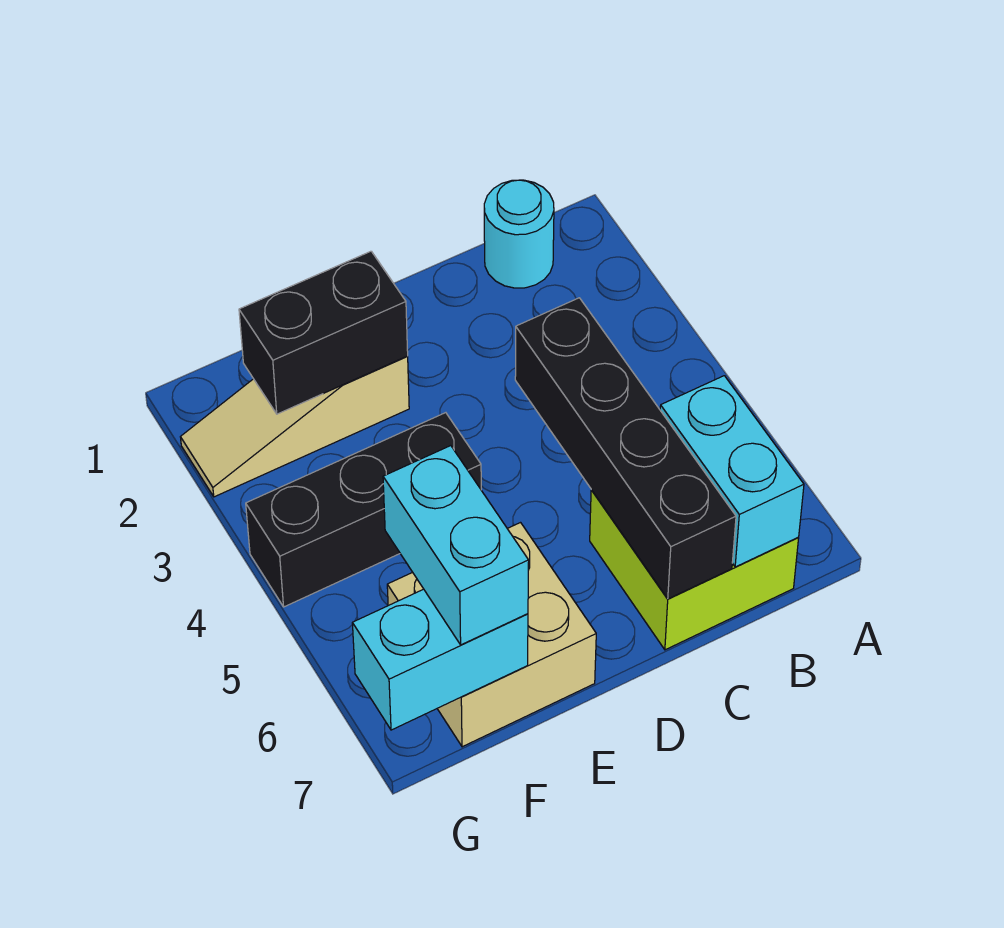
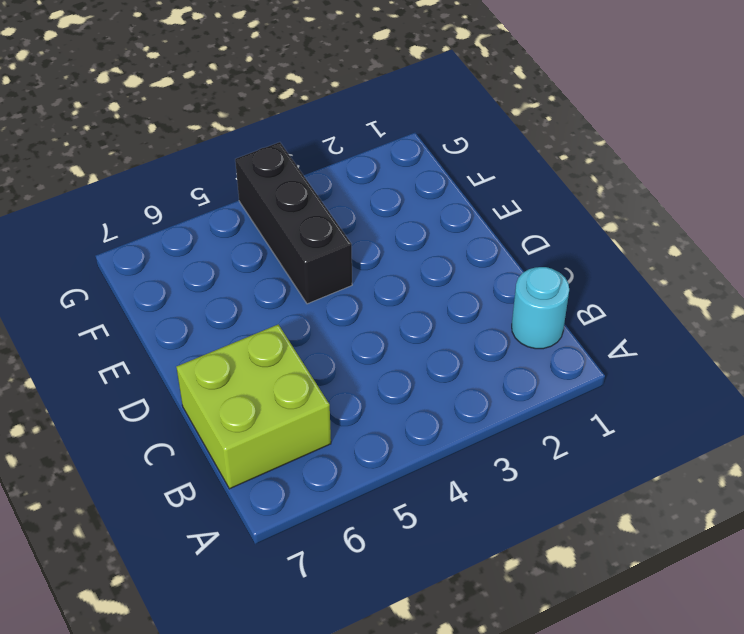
none -> tan 1x3 slope [181,356,409,497]
none -> tan 2x2 brick [387,523,596,747]

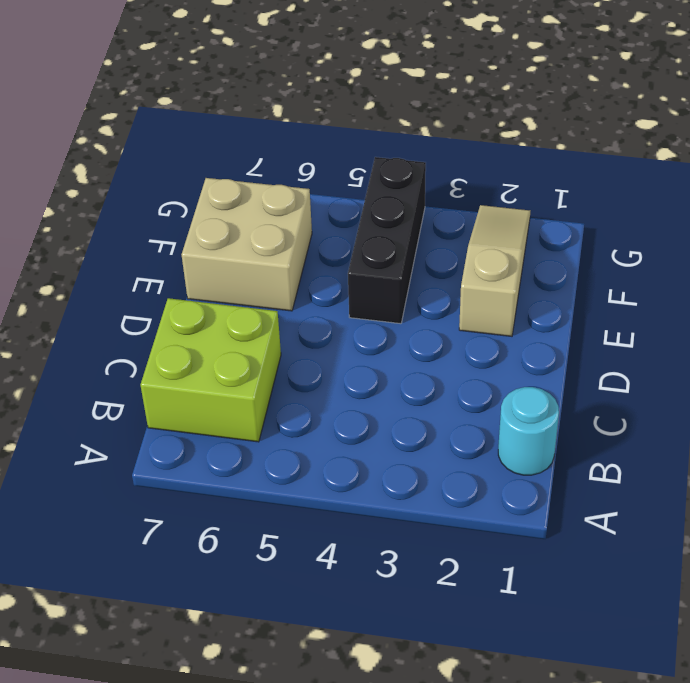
none -> cyan 1x2 brick [660,376,804,567]
none -> black 1x4 brick [515,298,736,599]

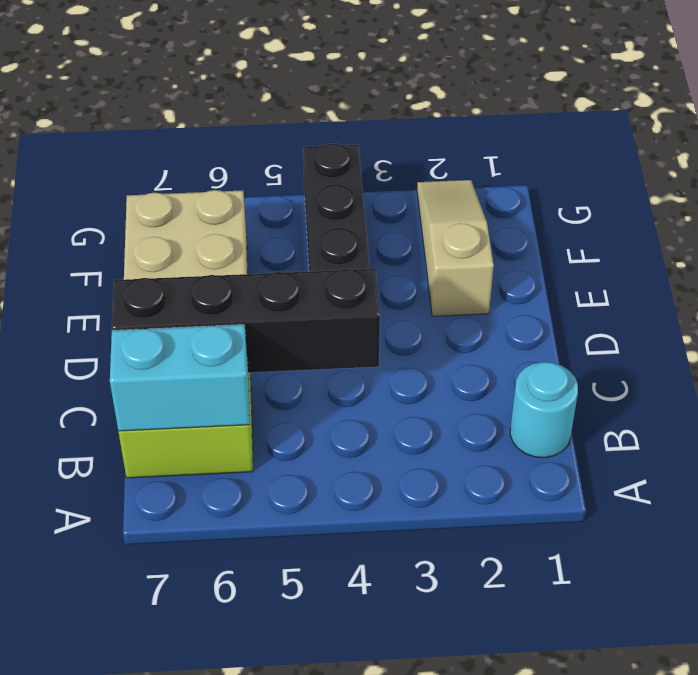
none -> black 1x2 brick [239,251,408,414]
none -> cyan 1x2 brick [352,589,528,730]

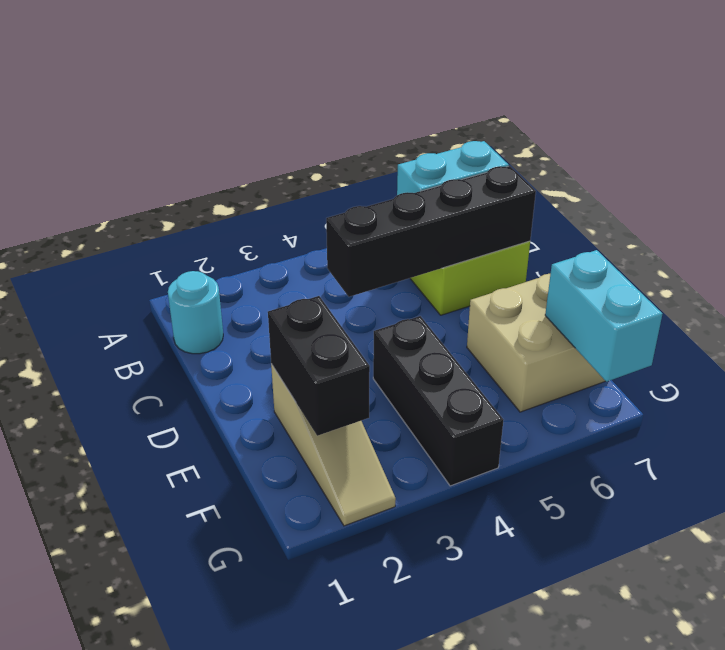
none -> cyan 1x2 brick [383,446,529,645]

